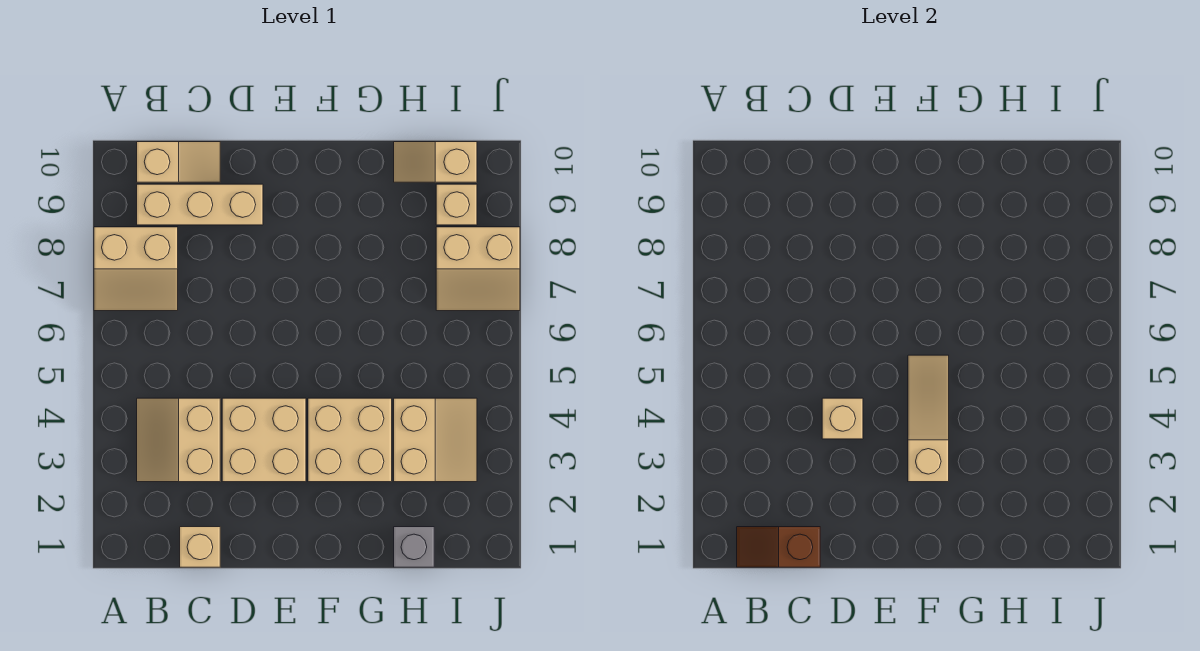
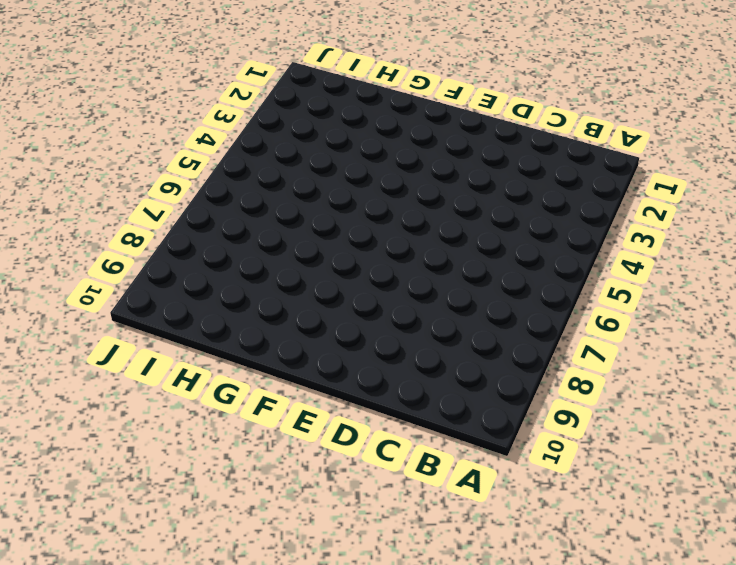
none -> tan 2x2 slope [94,227,178,311]
none -> tan 2x2 slope [137,398,220,482]
none -> tan 1x3 brick [137,184,263,225]

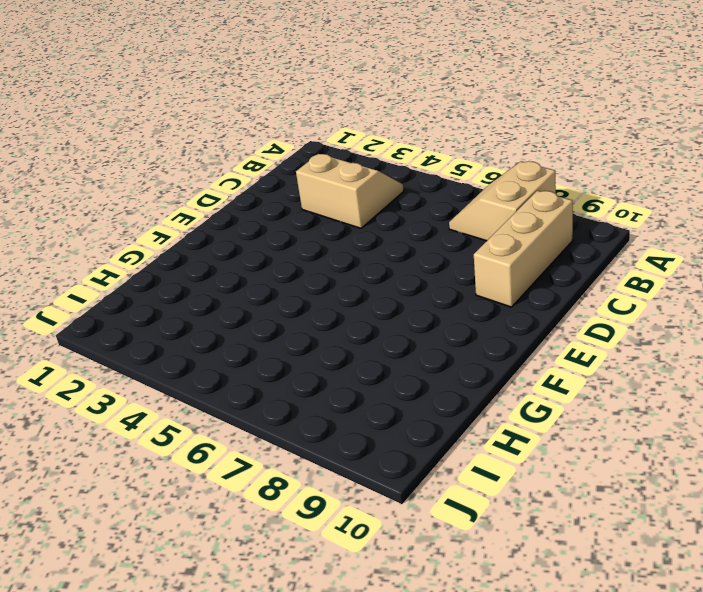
none -> tan 1x2 slope [137,142,220,182]
none -> tan 1x1 brick [180,527,220,567]
none -> tan 2x2 brick [222,398,306,482]

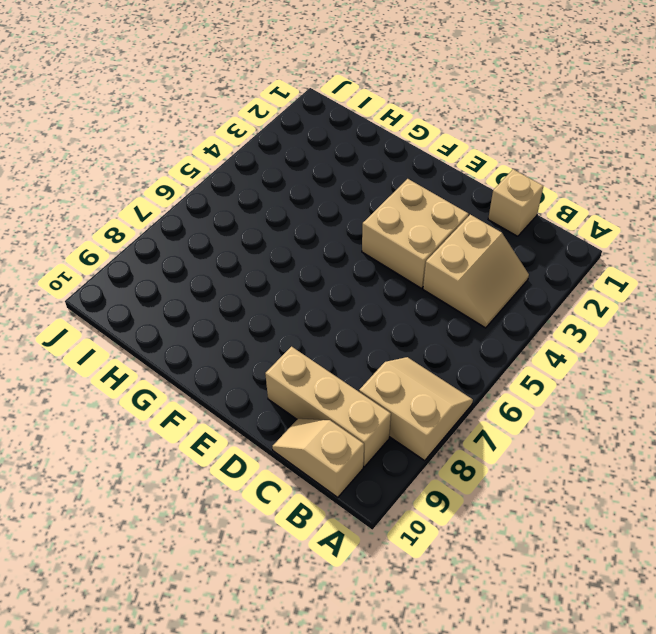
none -> tan 2x2 brick [308,398,392,482]
none -> grey 1x1 brick [394,527,434,567]
none -> tan 2x2 slope [394,398,477,482]

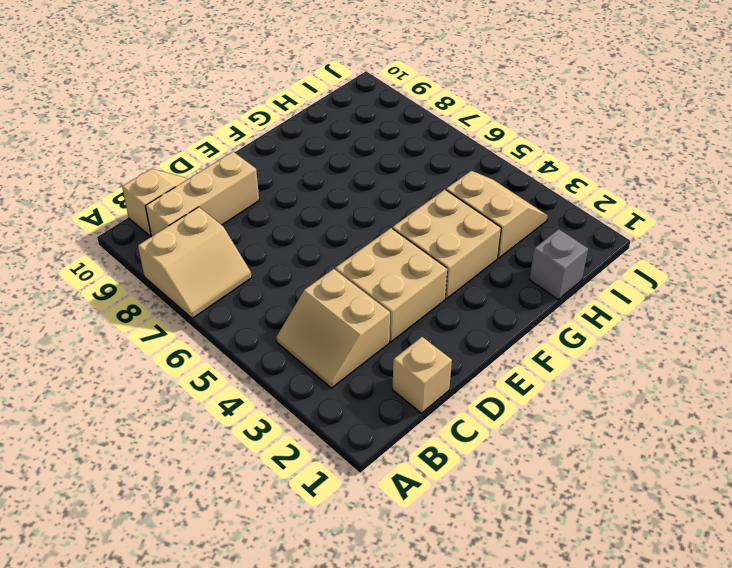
none -> tan 1x2 slope [394,142,477,182]
none -> tan 2x2 slope [436,227,520,311]
none -> tan 1x1 brick [436,184,477,225]

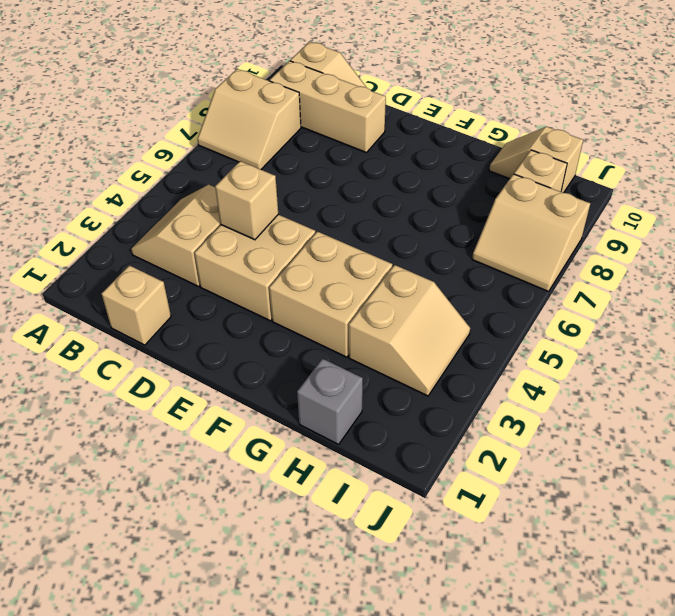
none -> brown 1x2 slope [737,527,820,567]
none -> tan 1x3 slope [908,355,949,482]

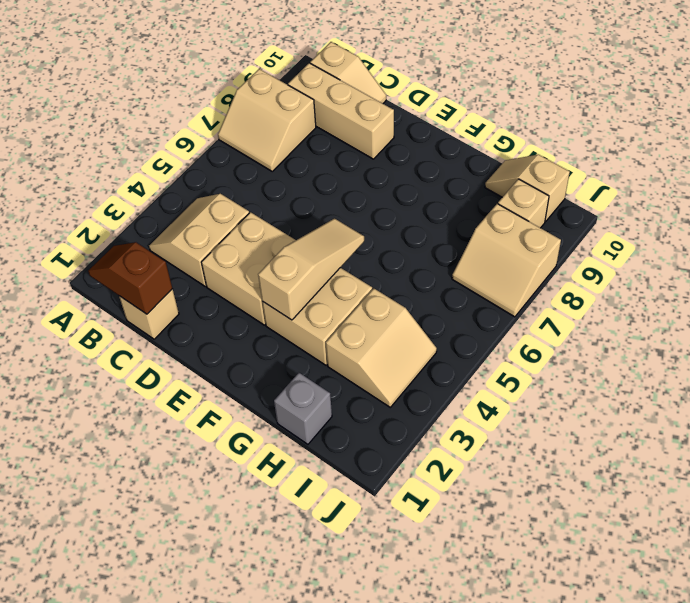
none -> tan 1x1 brick [822,398,863,439]

